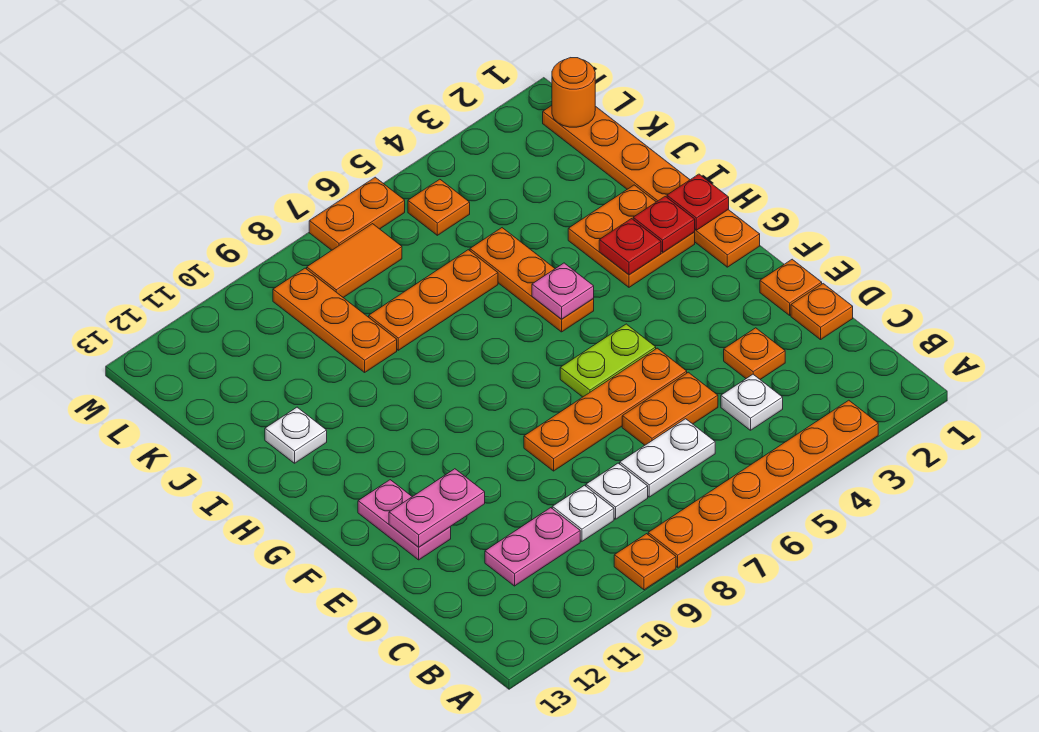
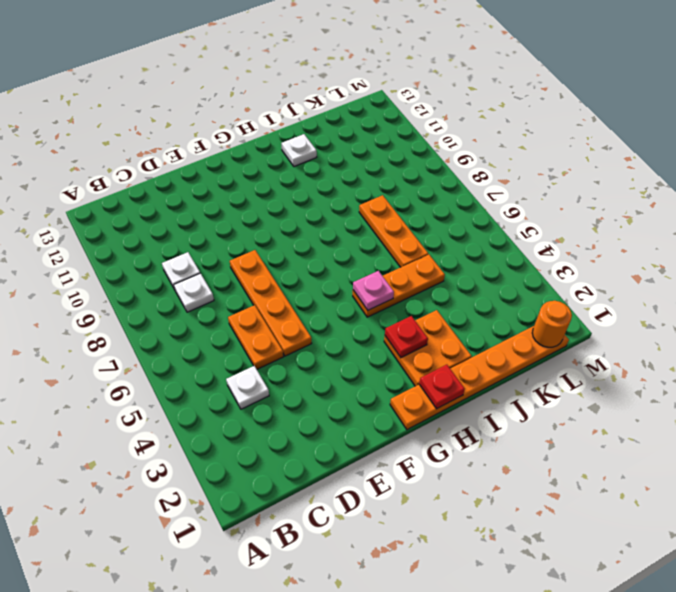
none -> orange 1x6 plate [648,400,878,567]
none -> orange 1x1 plate [614,534,676,590]
none -> white 1x2 plate [620,419,715,497]

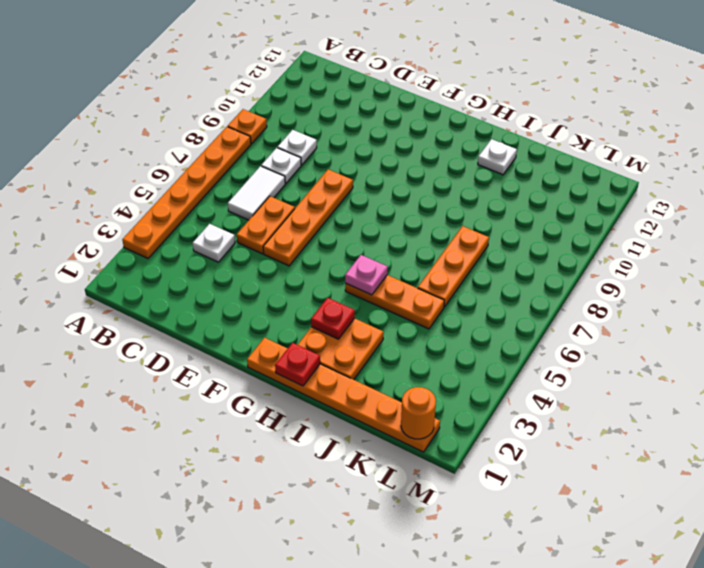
white 1x2 tile [228,166,285,220] -> white 1x2 plate [620,419,715,497]
none -> pink 1x2 plate [485,508,580,586]
none -> orange 1x1 plate [791,284,853,340]
none -> orange 1x1 plate [724,328,785,379]

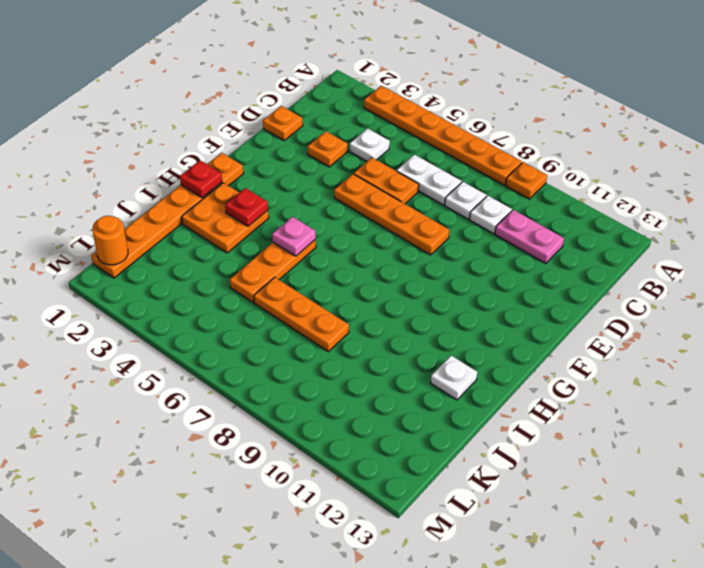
none -> orange 1x1 plate [760,259,822,315]
none -> pink 1x2 plate [358,480,451,560]
none -> lime 1x2 plate [560,324,656,397]

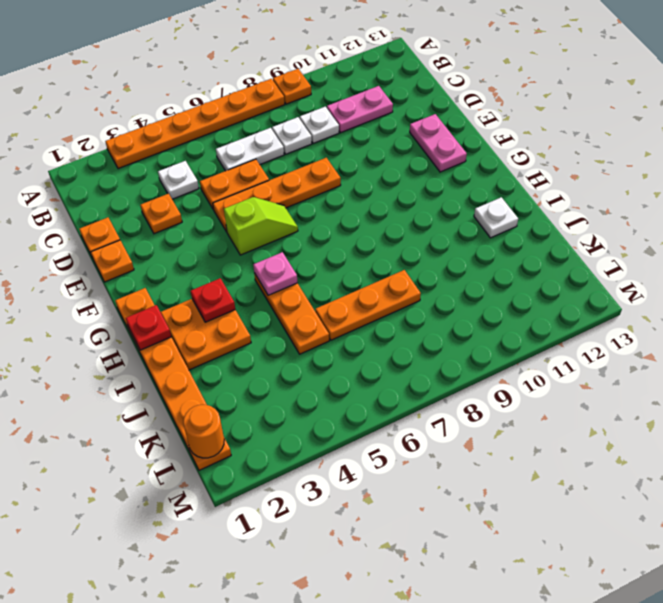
lime 1x2 slope [224,197,298,255] -> lime 1x2 plate [560,324,656,397]
none -> orange 1x3 plate [273,268,397,372]
none -> orange 1x1 plate [408,179,470,235]
none -> orange 1x2 tile [307,224,402,298]

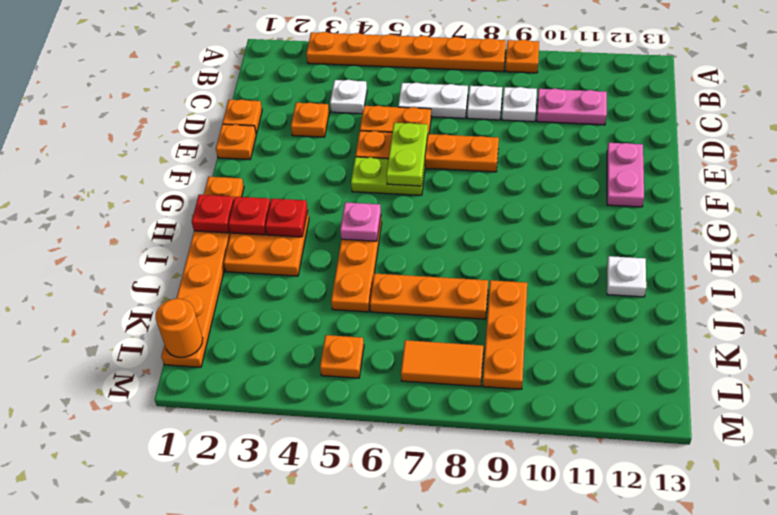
lime 1x2 plate [386,123,428,186] -> none
none -> orange 1x2 plate [309,177,405,250]
none -> pink 1x2 plate [389,469,485,547]

